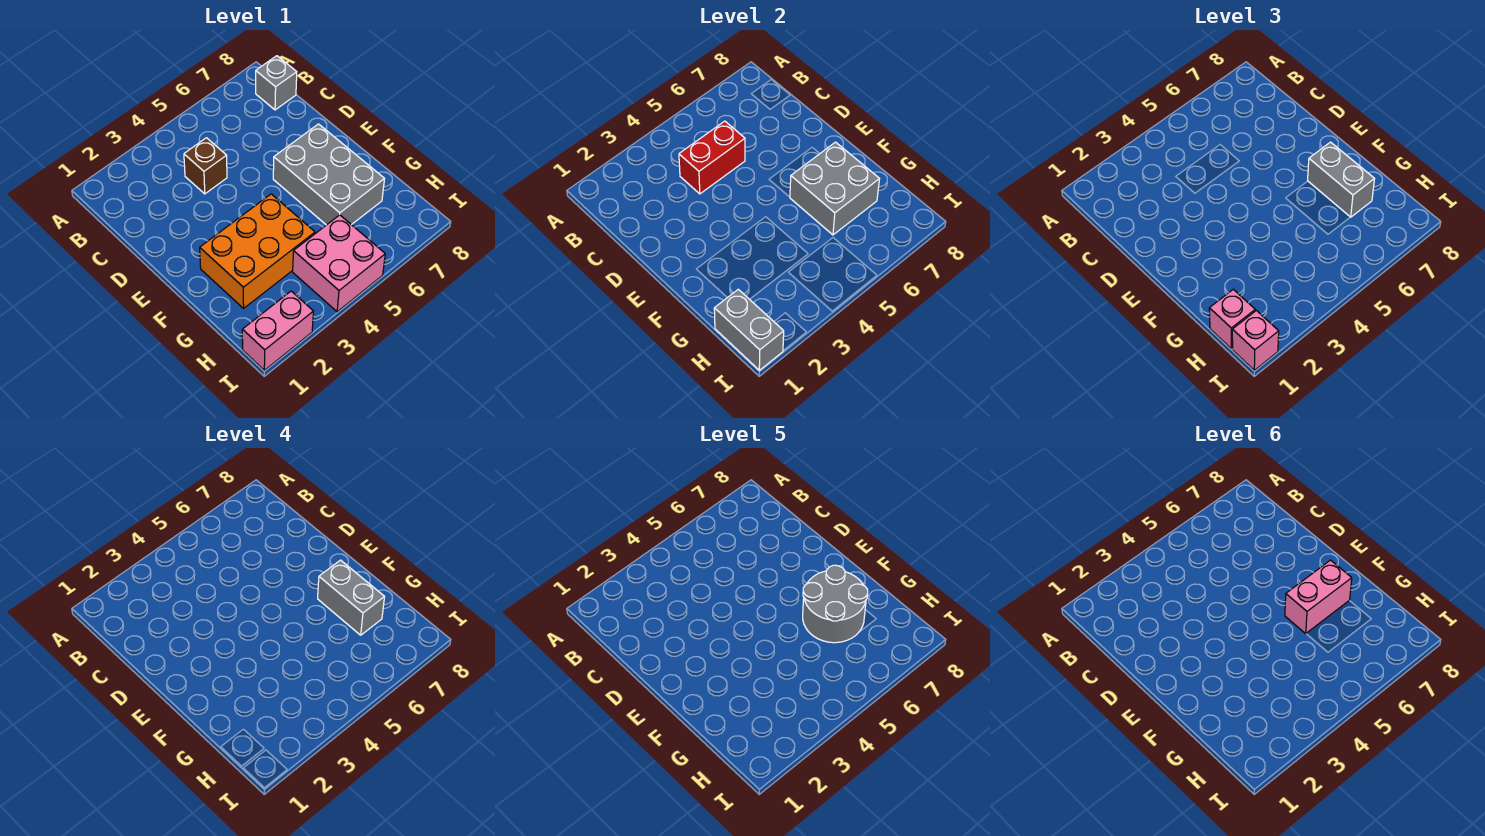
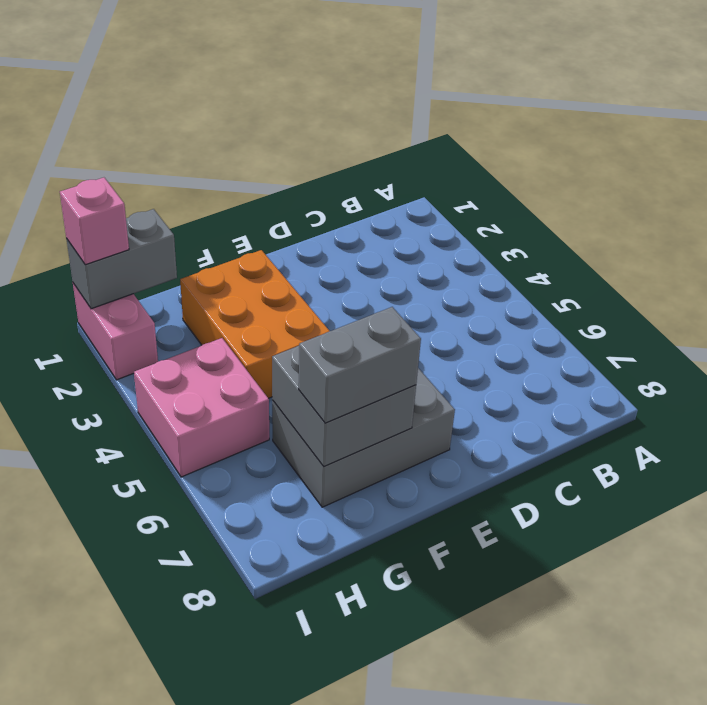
none -> grey 1x1 brick [256,56,297,110]
none -> brown 1x1 brick [184,138,227,194]
none -> red 1x2 brick [679,121,745,194]

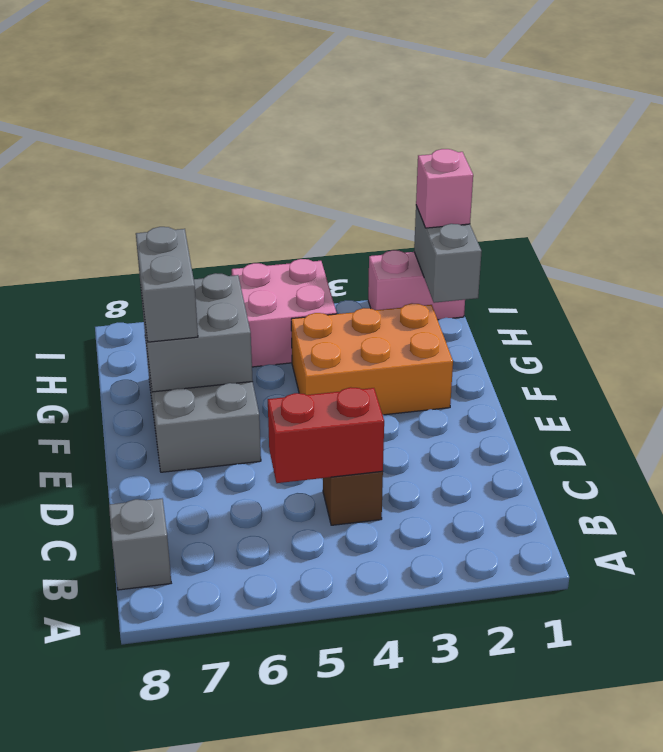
none -> pink 1x1 brick [1209,289,1255,349]
none -> grey 1x2 brick [318,560,384,635]
none -> grey 2x2 round brick [803,565,868,643]

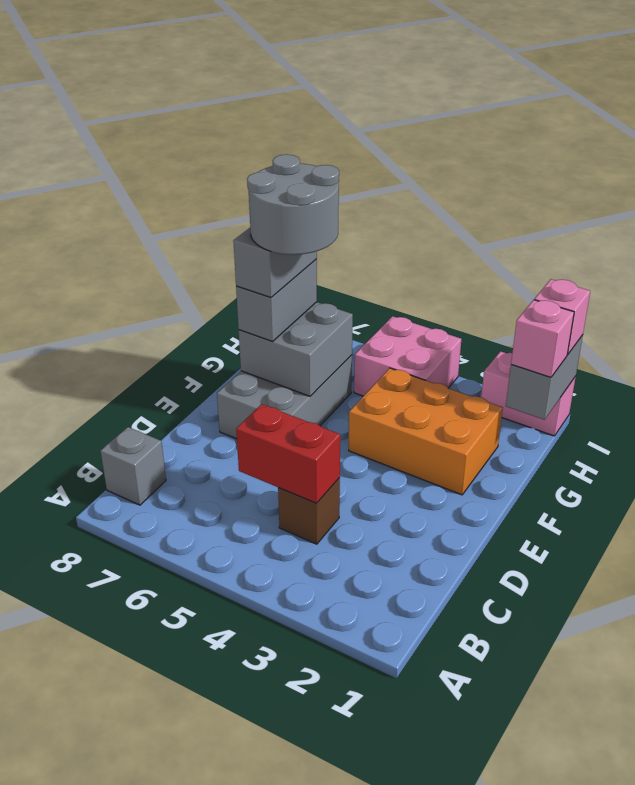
none -> pink 1x2 brick [1285,560,1352,634]

